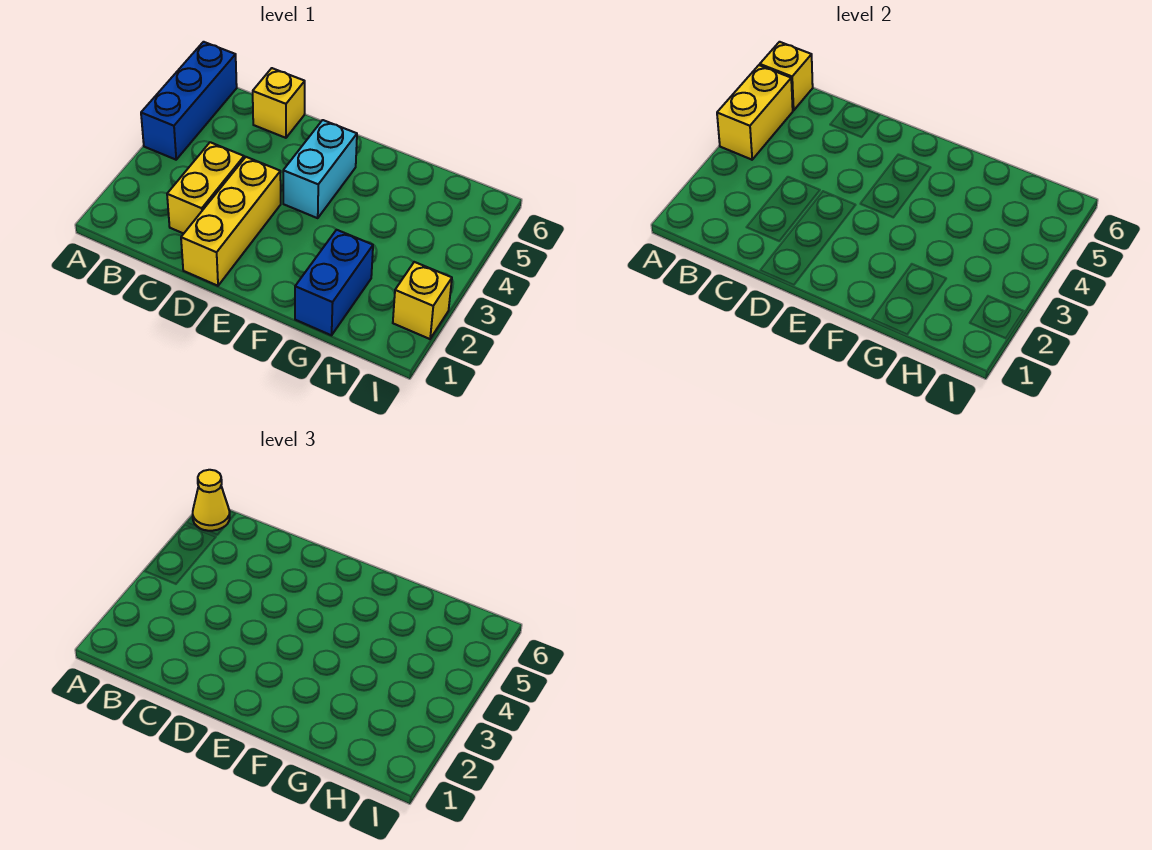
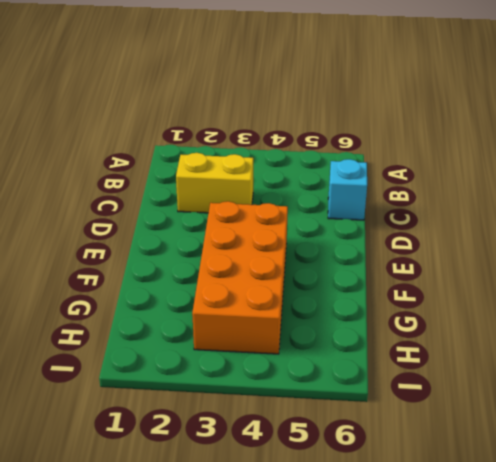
cyan 1x1 brick [328,159,367,220] -> yellow 1x1 brick [253,68,305,138]
orange 2x4 brick [192,201,288,354] -> cyan 1x2 brick [283,120,357,218]
none -> blue 1x3 brick [141,42,237,160]
none -> yellow 1x3 brick [181,157,281,286]

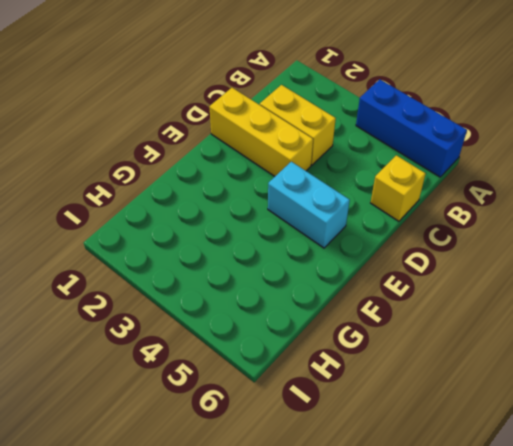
none -> blue 1x2 brick [295,230,373,335]
none -> yellow 1x1 brick [393,262,452,339]

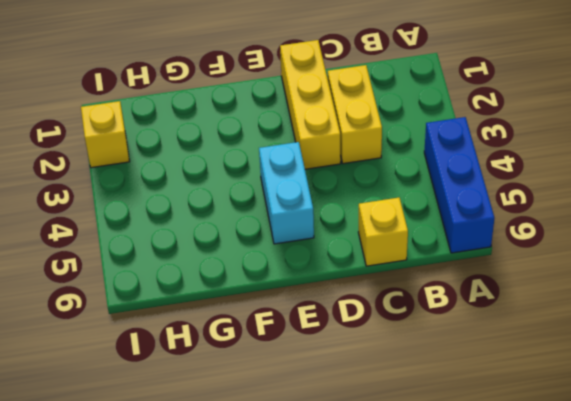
none -> blue 1x2 brick [295,230,373,335]
none -> yellow 1x2 brick [717,65,793,160]

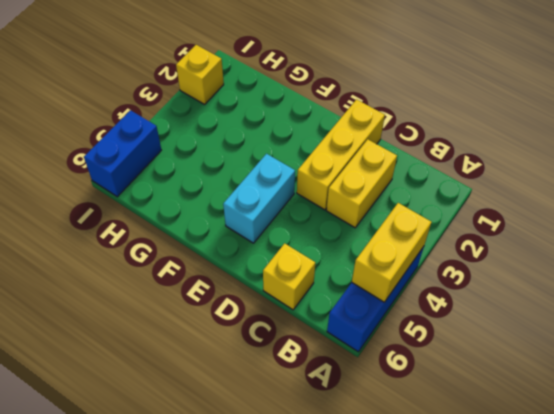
blue 1x2 brick [84,110,161,197] -> blue 1x2 brick moved to [295,230,373,335]
none -> yellow 1x1 brick [760,42,813,111]
none -> yellow 1x1 cone [193,470,230,531]

